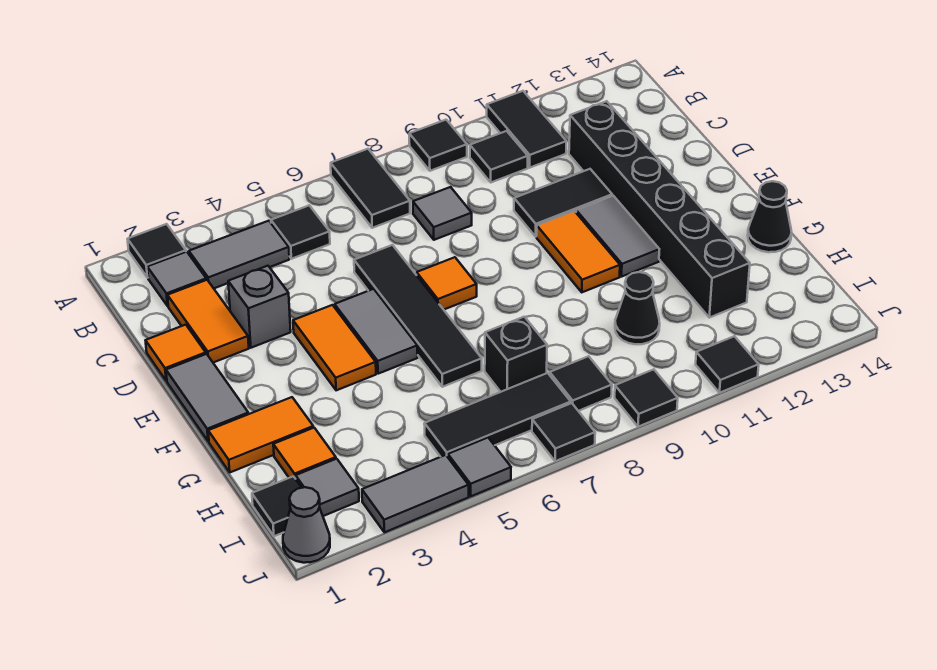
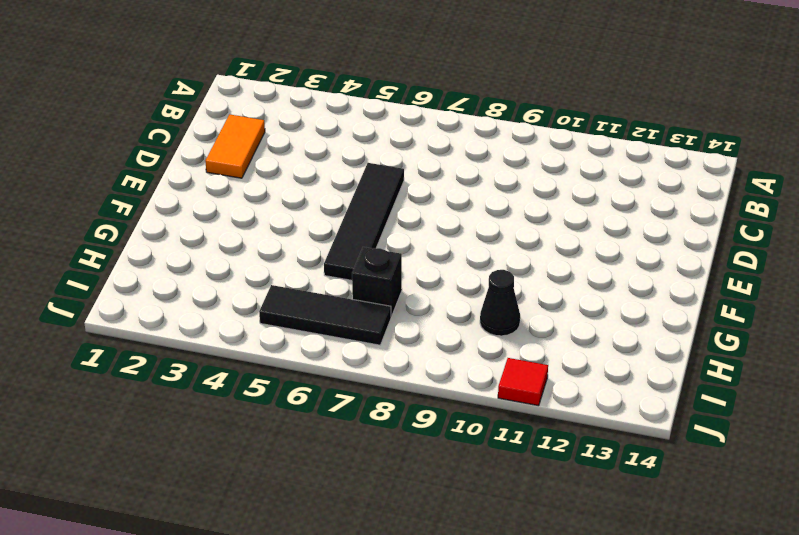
red 1x1 tile [498,358,548,406] -> black 1x1 tile [696,336,759,393]
none -> black 1x1 tile [128,224,186,278]
none -> black 1x2 tile [331,149,410,228]
none -> black 1x1 tile [409,120,467,171]
none -> black 1x2 tile [487,91,566,168]

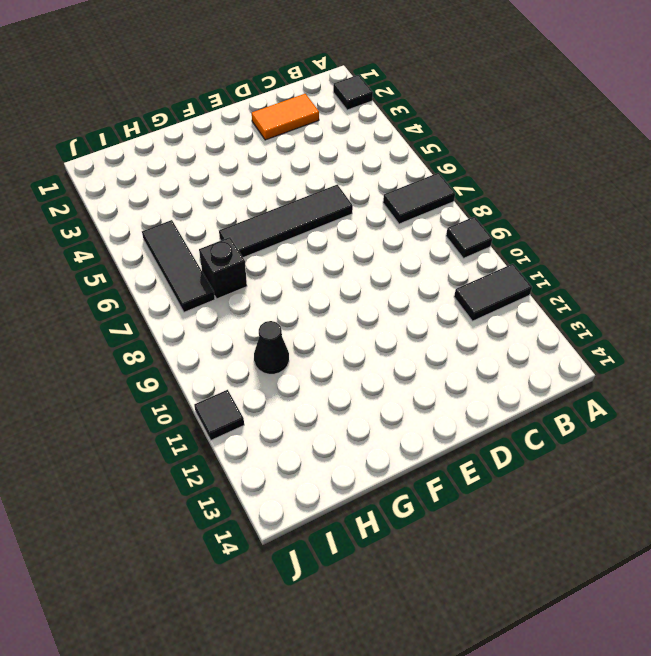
none -> grey 1x1 tile [147,252,206,306]
none -> grey 1x2 tile [189,221,289,288]
none -> black 1x1 tile [271,205,330,259]
none -> black 1x1 tile [470,131,528,182]

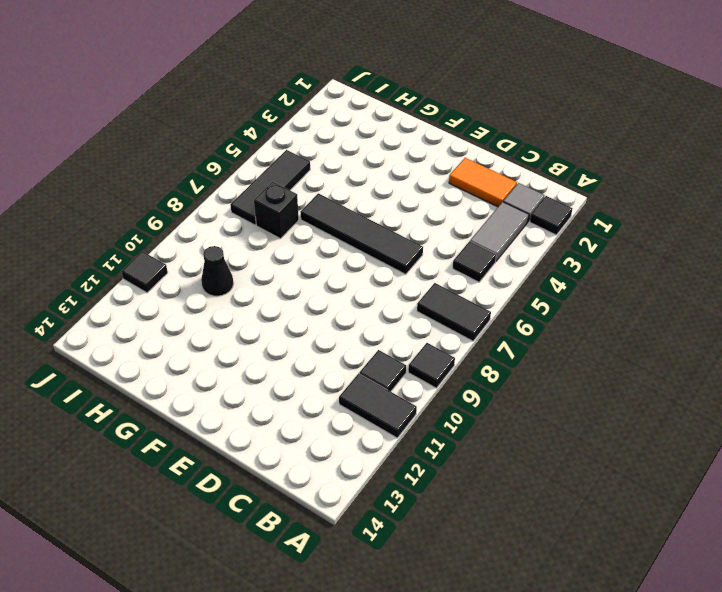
none -> grey 1x1 tile [413,187,472,240]
none -> black 1x6 brick [569,101,750,318]
none -> orange 1x1 tile [146,325,206,381]
none -> grey 1x1 brick [228,266,291,348]

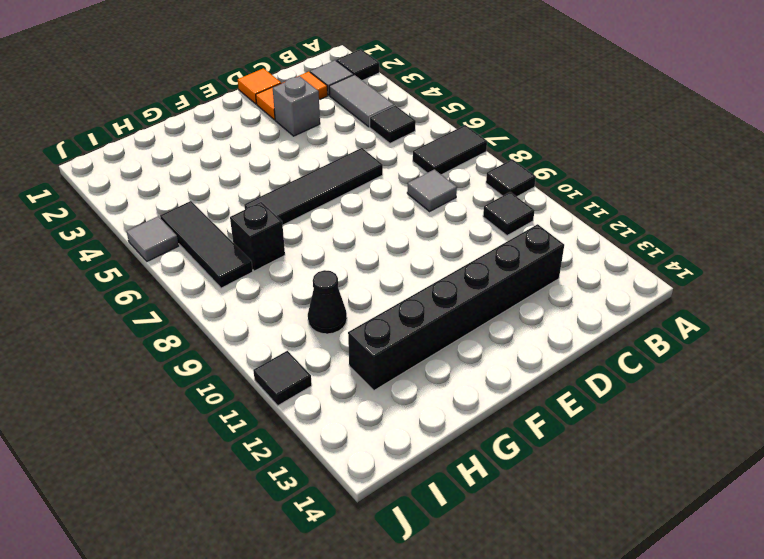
none -> black 1x2 tile [487,91,566,168]
none -> black 1x2 tile [514,169,612,236]
none -> grey 1x2 tile [166,354,248,442]
none -> orange 1x2 tile [293,305,376,390]

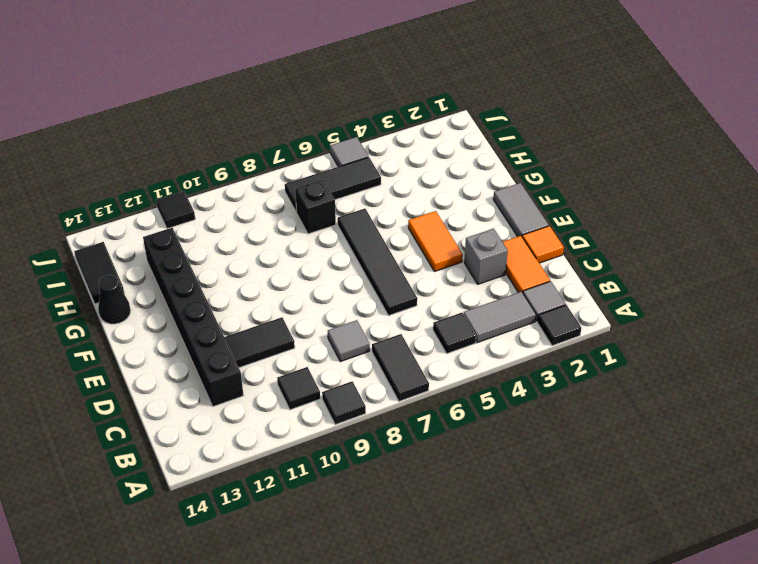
black 1x2 tile [74,242,124,304] -> black 1x2 tile moved to [487,91,566,168]
none -> grey 1x2 tile [335,289,418,374]
none -> orange 1x1 tile [417,257,477,310]
none -> orange 1x2 tile [537,211,620,292]
none -> grey 1x2 tile [576,196,659,277]

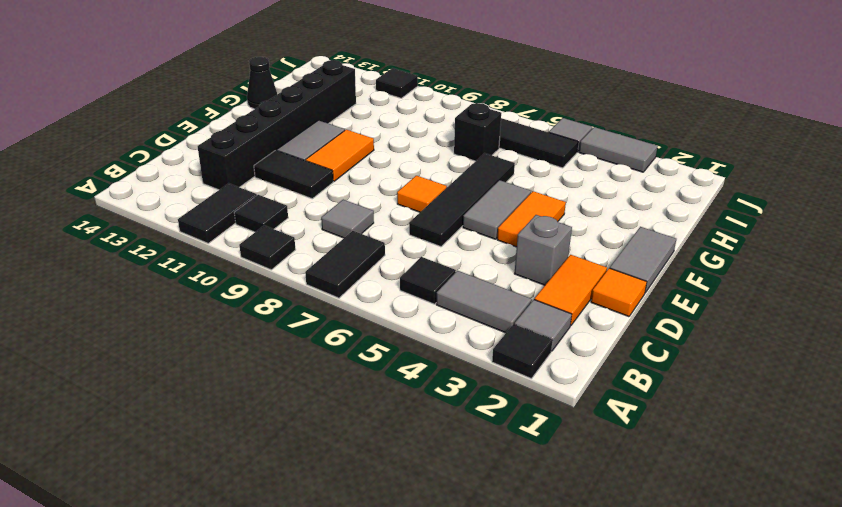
none -> orange 1x2 tile [208,397,313,472]
none -> orange 1x1 tile [273,428,336,479]
none -> black 1x1 cone [615,272,660,344]
none -> black 1x1 tile [252,476,302,536]

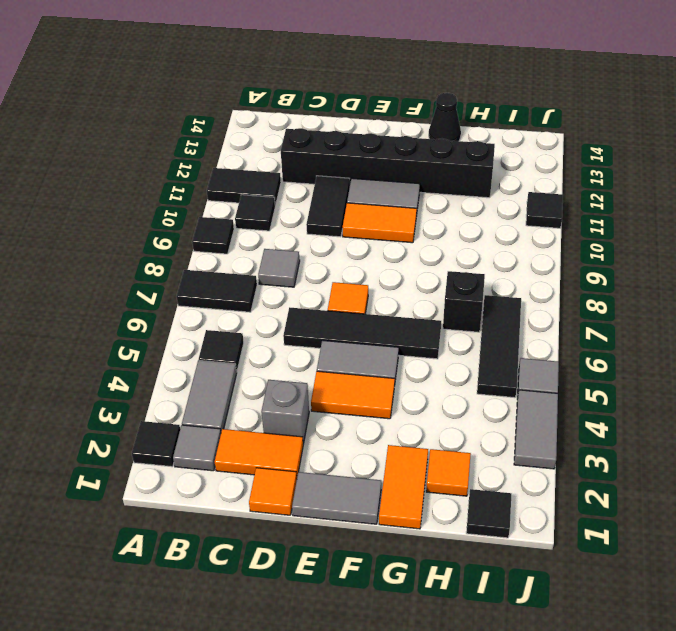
none -> black 1x1 cone [615,272,660,344]
none -> grey 1x1 tile [296,459,359,516]
none -> black 1x1 tile [550,356,612,411]
none -> grey 1x1 cone [283,487,330,563]

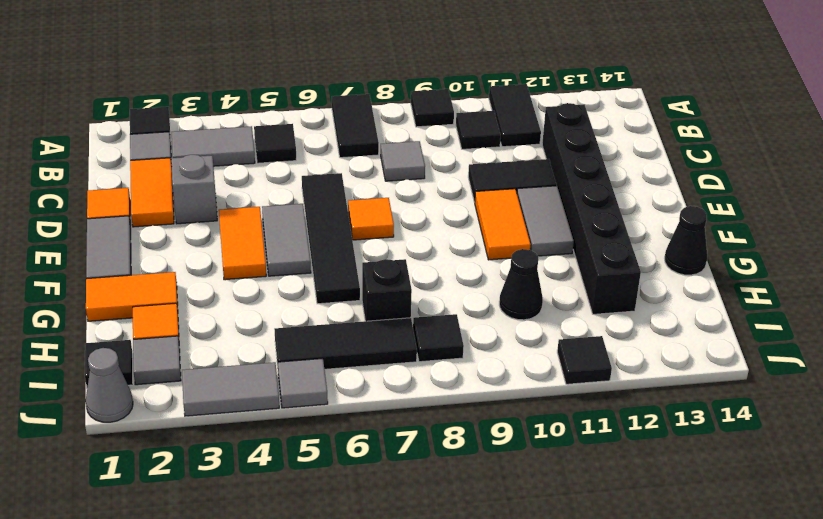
none -> black 1x1 tile [532,403,595,461]
none -> black 1x1 tile [615,369,678,427]

